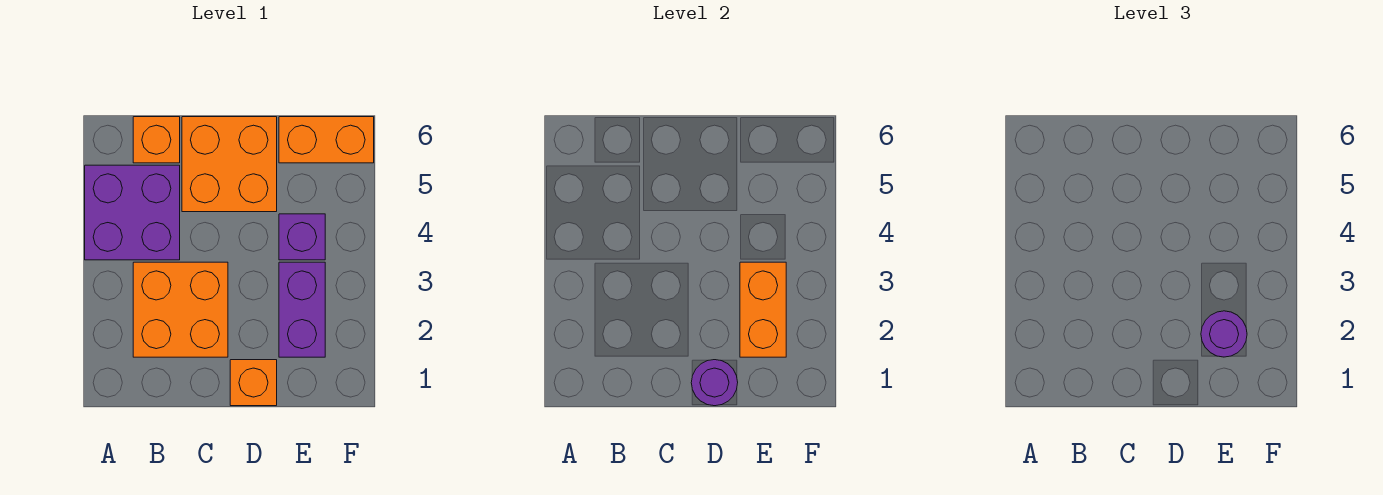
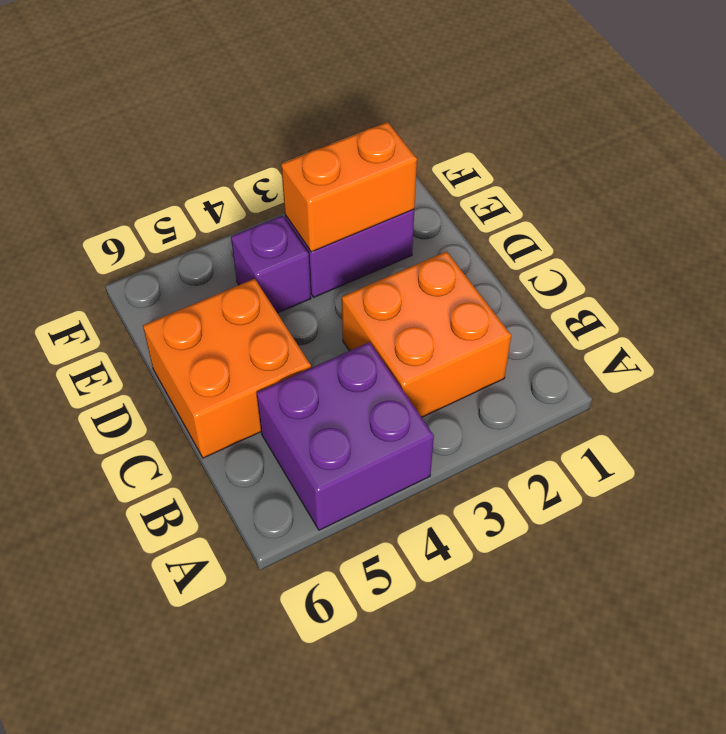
none -> orange 1x1 brick [133,117,180,163]
none -> orange 1x1 brick [230,360,277,406]

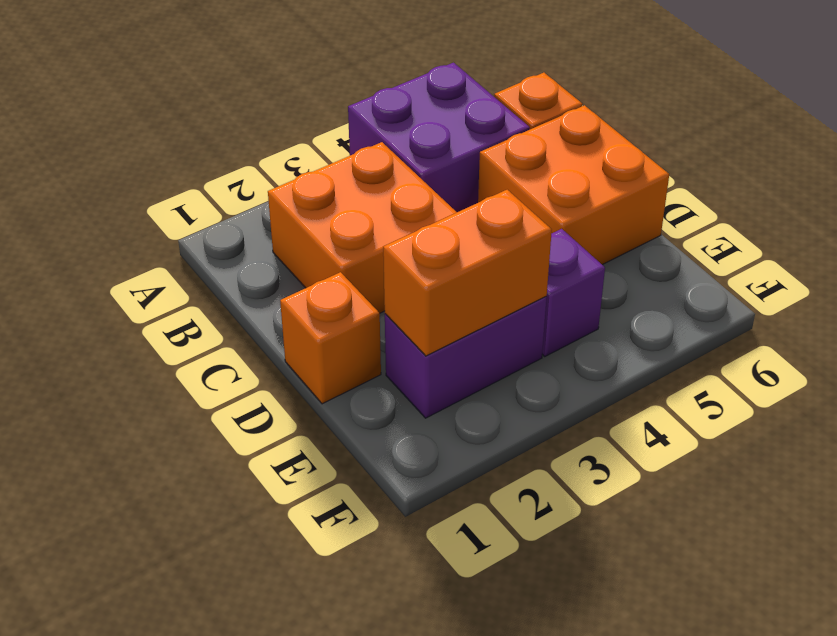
none -> orange 1x2 brick [279,117,374,163]
none -> purple 1x1 round brick [691,360,738,406]

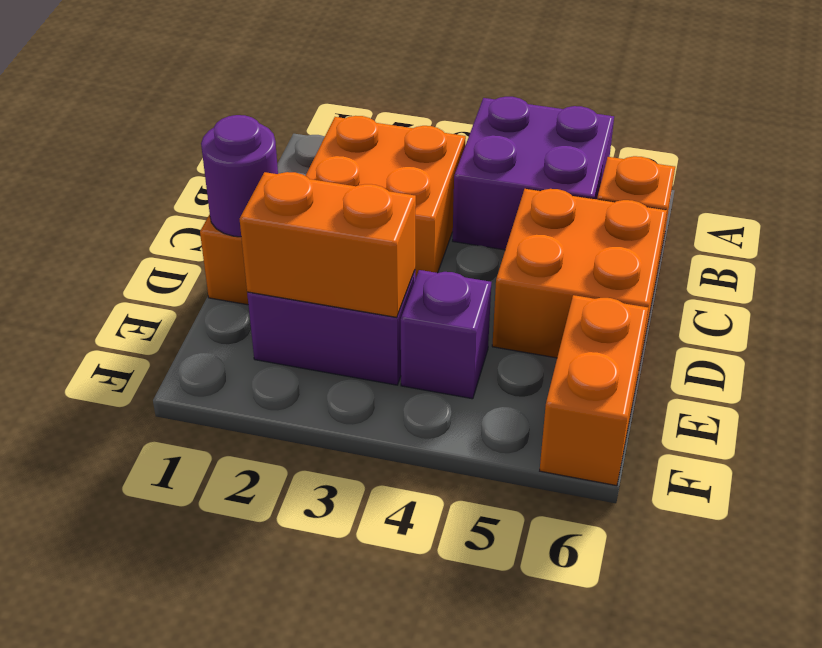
none -> purple 1x1 round brick [1201,311,1247,357]

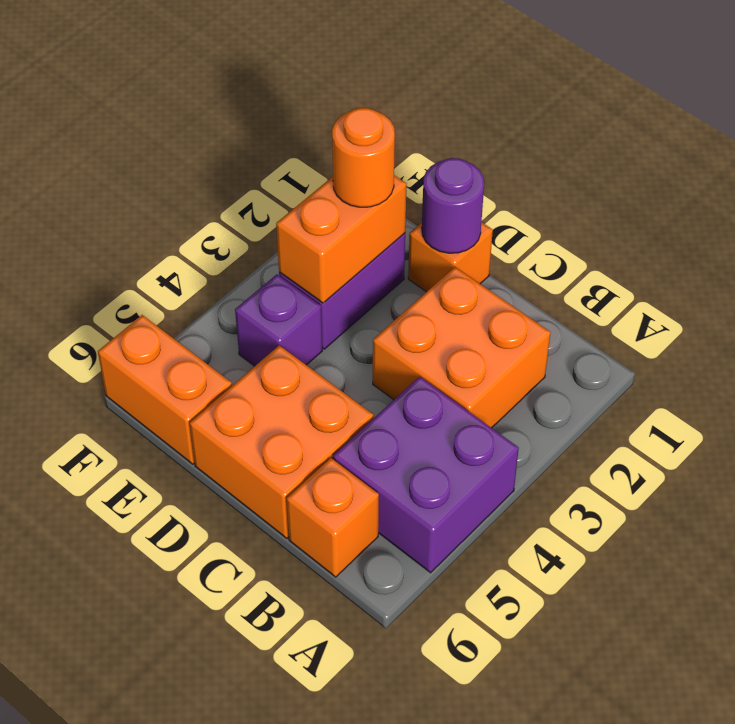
orange 1x1 round brick [332,108,395,207] -> purple 1x1 round brick [1201,311,1247,357]

